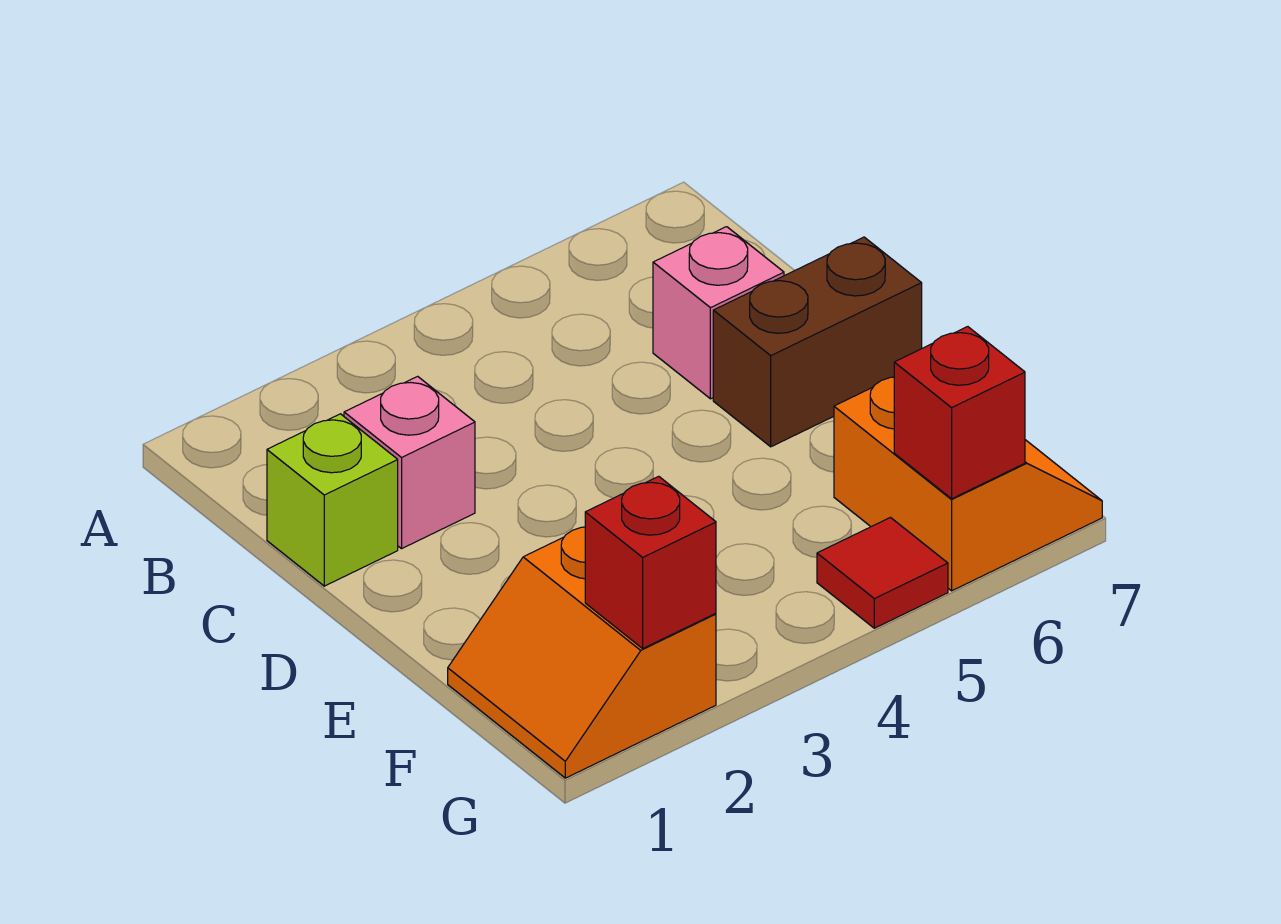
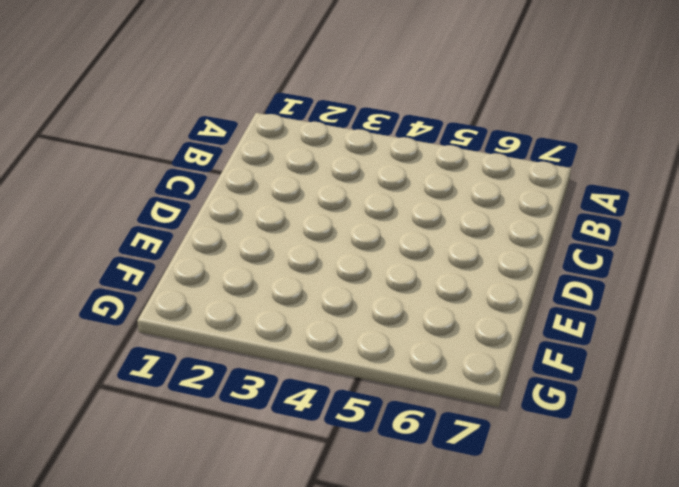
none -> lime 1x1 brick [267,414,398,586]
none -> pink 1x1 brick [344,376,475,549]

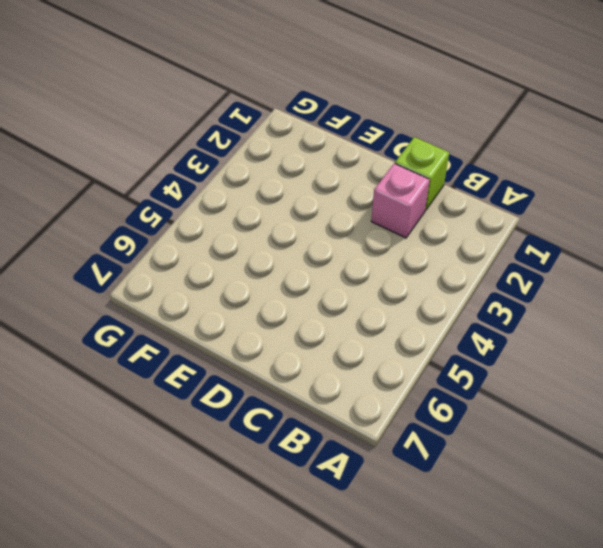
none -> pink 1x1 brick [653,227,784,399]
none -> brown 1x2 brick [713,237,922,447]

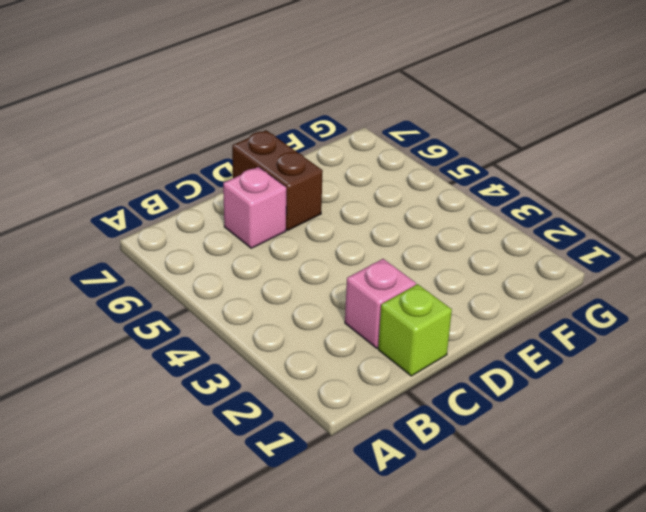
none -> orange 2x2 slope [448,527,716,778]
none -> orange 2x2 slope [834,377,1102,591]

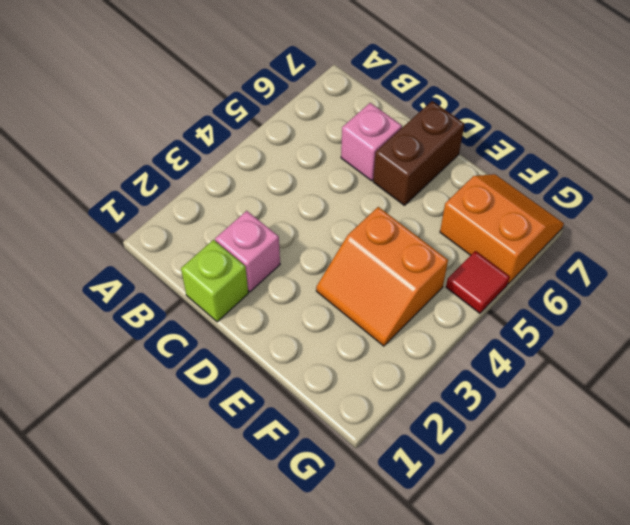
orange 2x2 slope [316,207,448,346] -> orange 2x2 slope moved to [448,527,716,778]
none -> red 1x1 brick [585,476,716,648]
none -> red 1x1 brick [894,327,1025,499]

